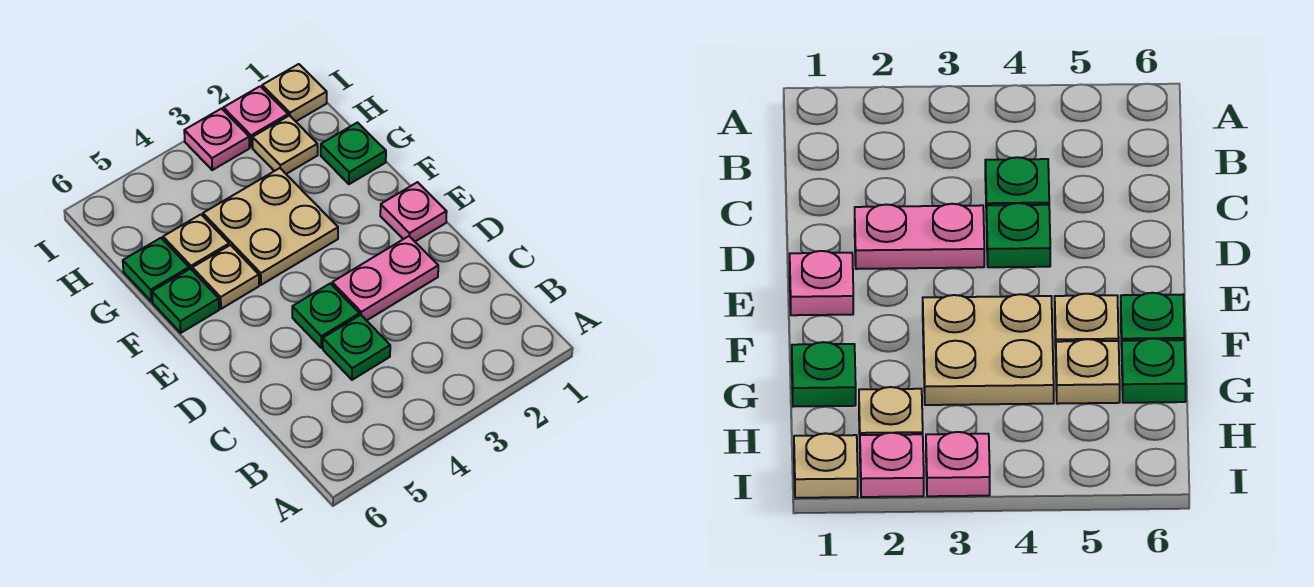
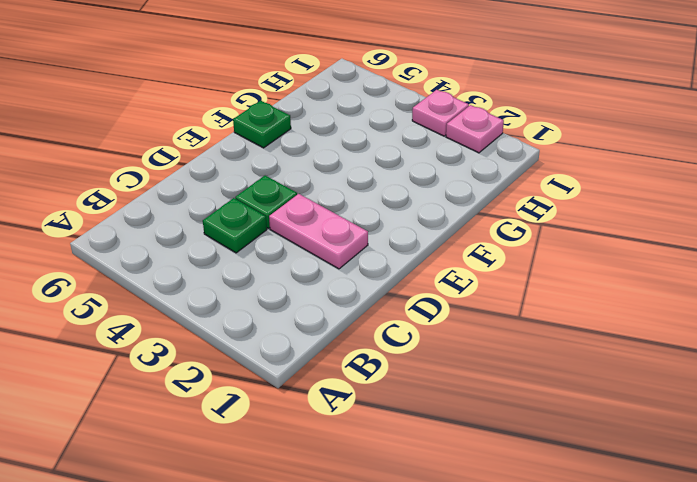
none -> pink 1x1 plate [380,182,447,241]
none -> tan 2x2 plate [203,168,338,285]
none -> tan 1x1 plate [192,245,259,309]

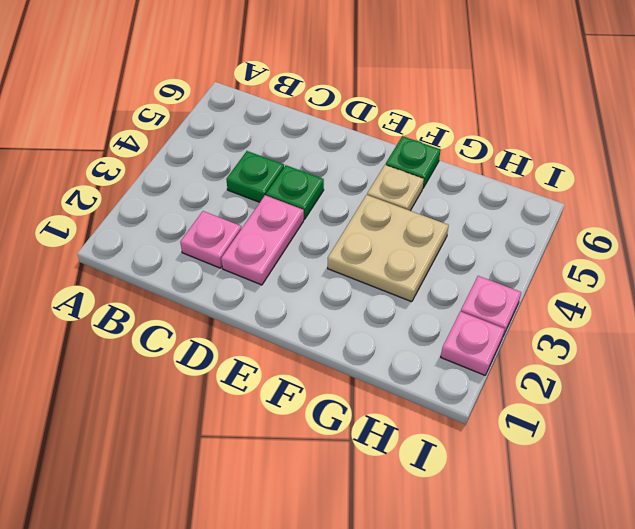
pink 1x1 plate [180,211,241,268] -> pink 1x1 plate moved to [380,182,447,241]
none -> green 1x1 plate [321,123,386,184]
none -> tan 1x1 plate [163,214,229,271]
none -> green 1x1 plate [123,238,189,301]

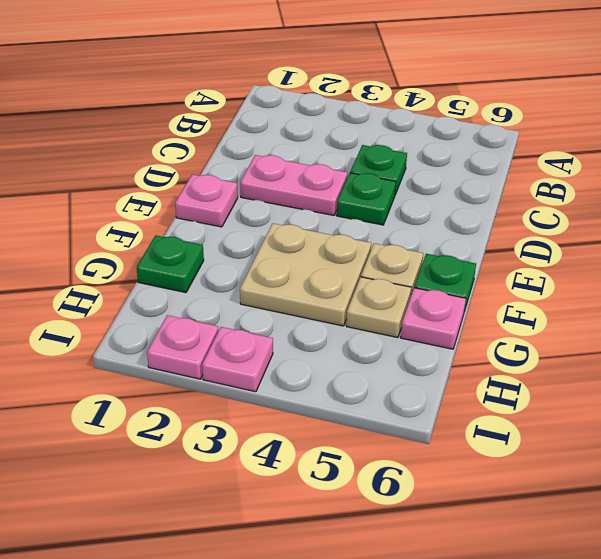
pink 1x1 plate [401,288,466,349] -> green 1x1 plate [123,238,189,301]
none -> tan 1x1 plate [252,116,318,174]
none -> tan 1x1 plate [262,64,327,121]

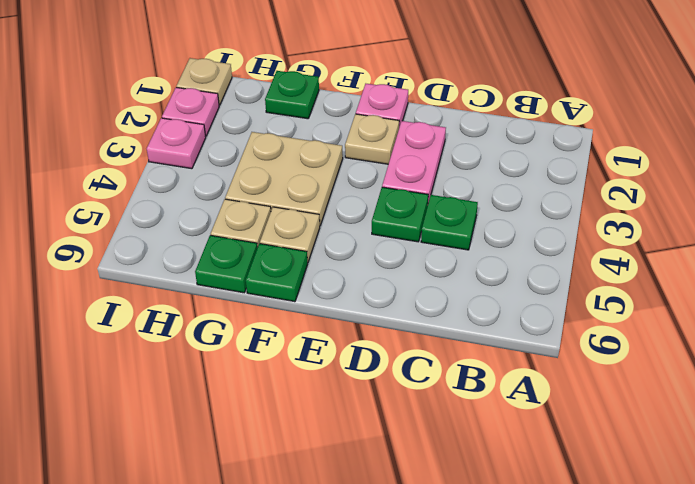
tan 1x1 plate [345,114,399,164] -> tan 1x1 plate moved to [252,116,318,174]

